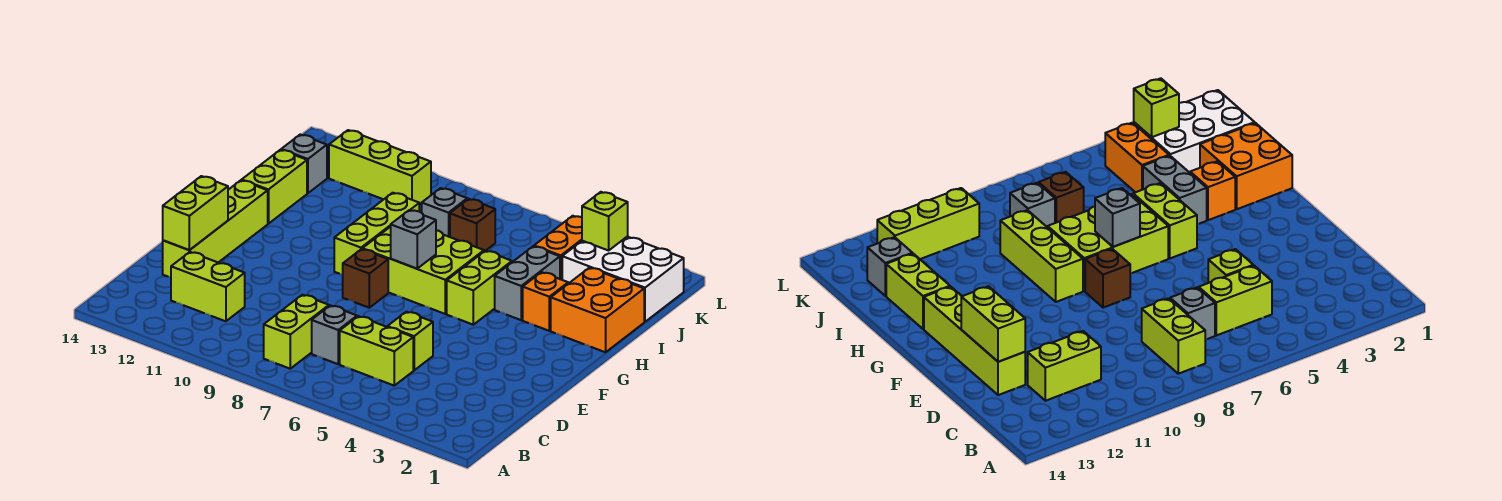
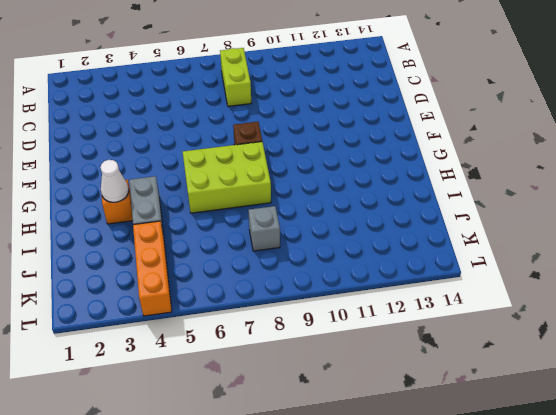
white 1x1 cone [100,160,129,202] -> none
orange 1x3 brick [133,221,172,316] -> orange 1x2 brick [534,216,582,280]
none -> lime 1x2 brick [340,316,413,386]
none -> grey 1x1 brick [312,306,357,364]
none -> lime 1x2 brick [171,252,245,321]

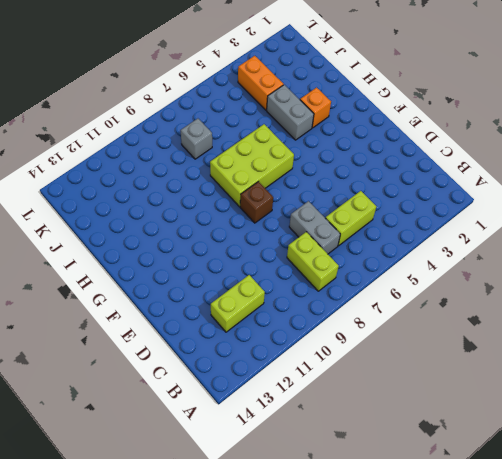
grey 1x2 brick [289,201,340,254] -> grey 1x1 brick [312,306,357,364]
none -> lime 1x1 brick [387,312,433,370]
none -> lime 1x4 brick [163,180,268,277]
none -> lime 1x2 brick [447,251,512,325]

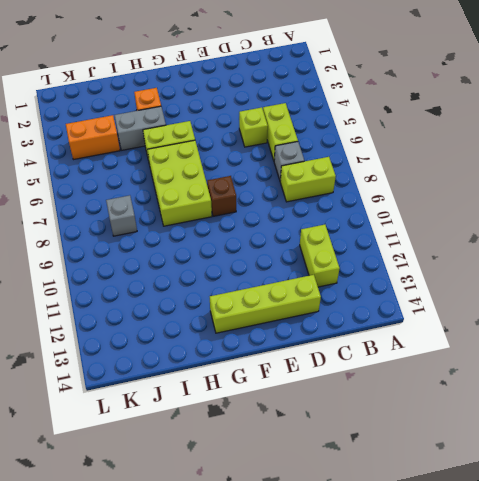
none -> lime 1x3 brick [334,193,419,274]
none -> orange 2x2 brick [551,268,644,352]
none -> lime 1x2 brick [242,150,307,224]

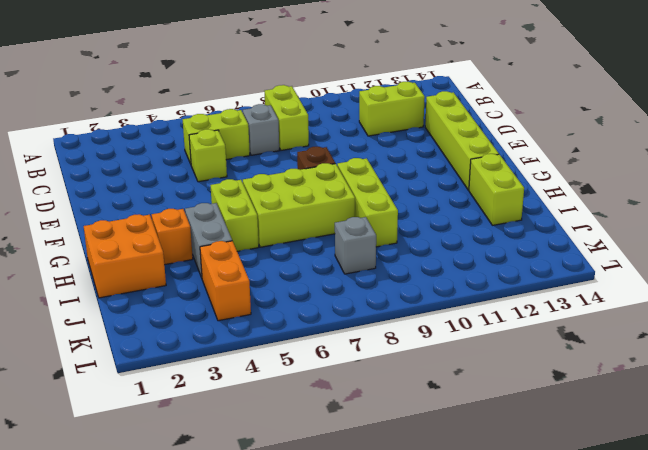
none -> white 2x3 brick [562,237,684,322]
none -> brown 1x1 brick [450,199,495,251]
none -> grey 1x1 brick [281,135,327,193]

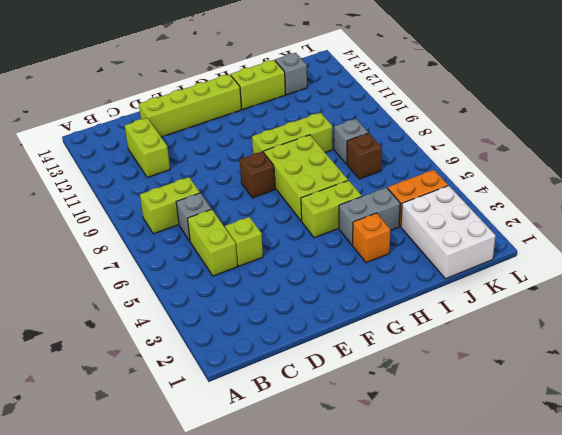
none -> orange 2x2 brick [551,268,644,352]
none -> lime 1x3 brick [329,130,431,205]
none -> lime 1x2 brick [163,176,228,250]

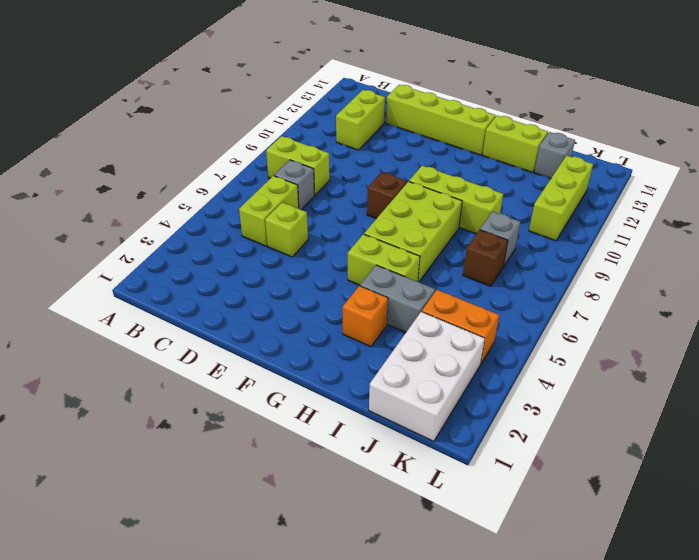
none -> orange 2x2 brick [551,268,644,352]
none -> lime 1x2 brick [163,176,228,250]
none -> grey 1x1 brick [391,210,436,268]

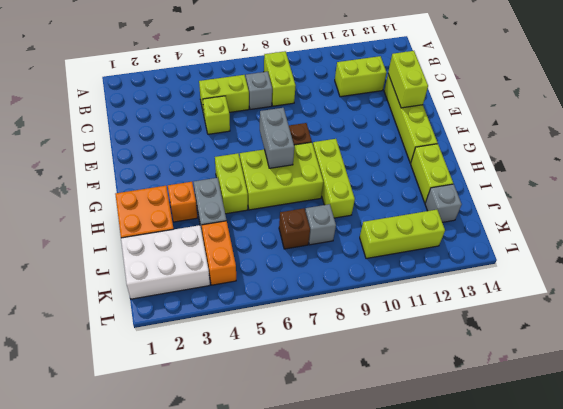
grey 1x2 brick [260,108,294,168] -> grey 1x1 brick [391,210,436,268]
none -> lime 1x1 brick [582,192,628,251]

